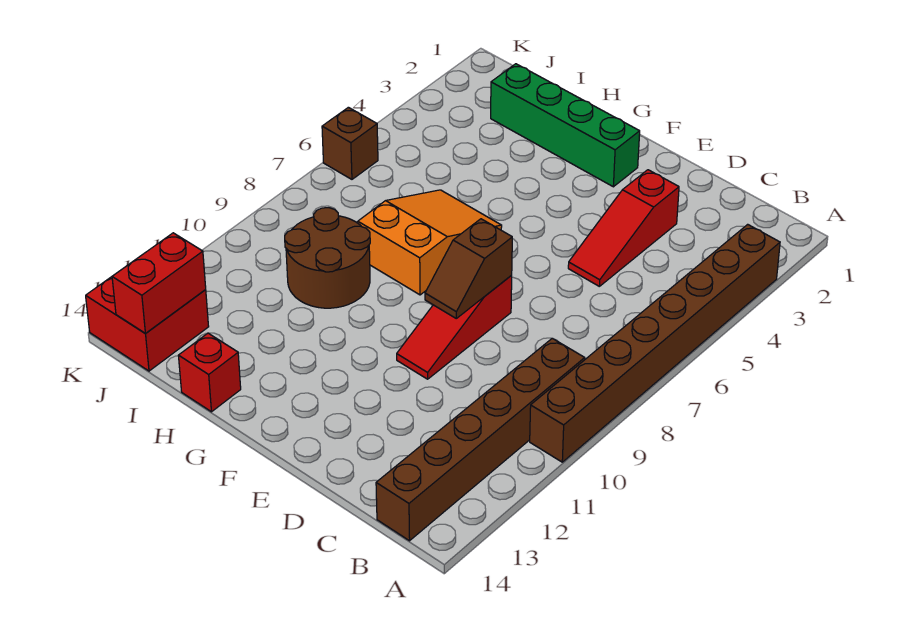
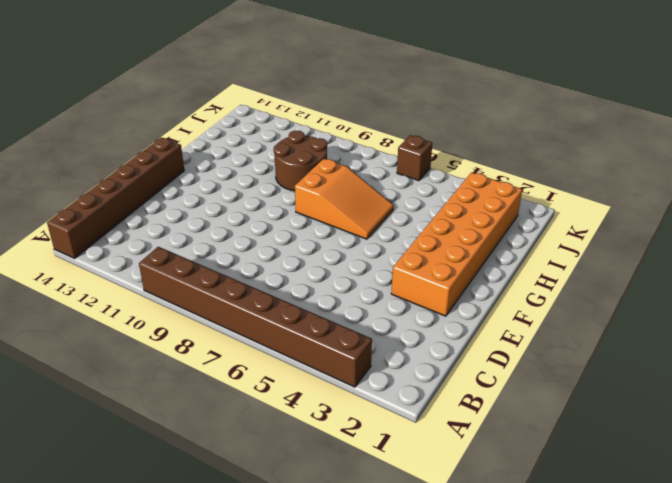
brown 1x6 brick [47,138,184,258] -> brown 1x6 brick turned to [376,338,585,541]
orange 2x6 brick [391,172,522,316] -> green 1x4 brick [491,64,640,187]
none -> red 1x3 slope [568,170,679,286]
none -> red 1x3 slope [397,275,512,379]
none -> red 1x1 brick [178,333,241,412]

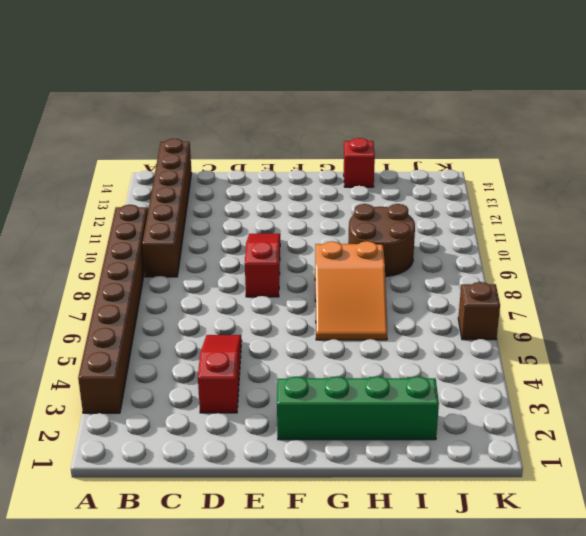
none -> red 2x2 brick [86,277,209,371]
none -> brown 1x2 slope [425,219,512,318]
none -> red 1x2 brick [112,233,206,334]

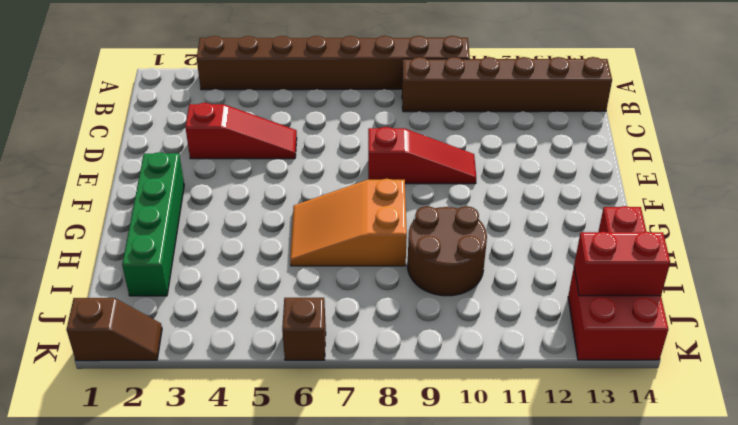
brown 1x2 slope [66,298,162,361] -> brown 1x2 slope moved to [425,219,512,318]

